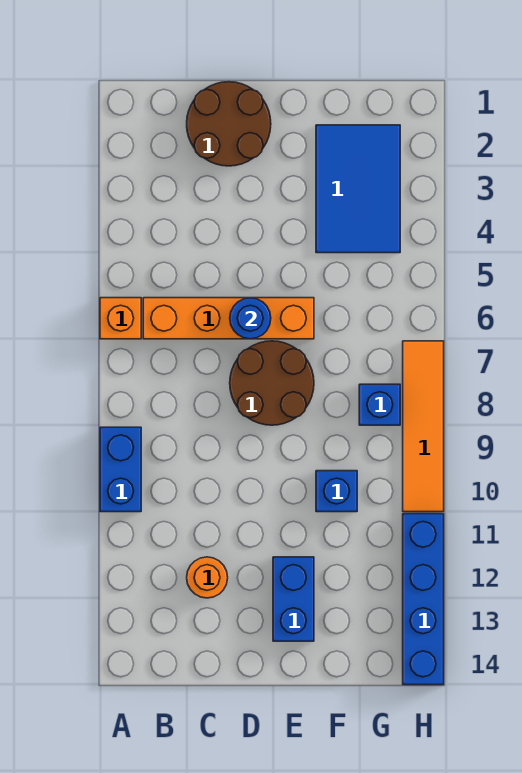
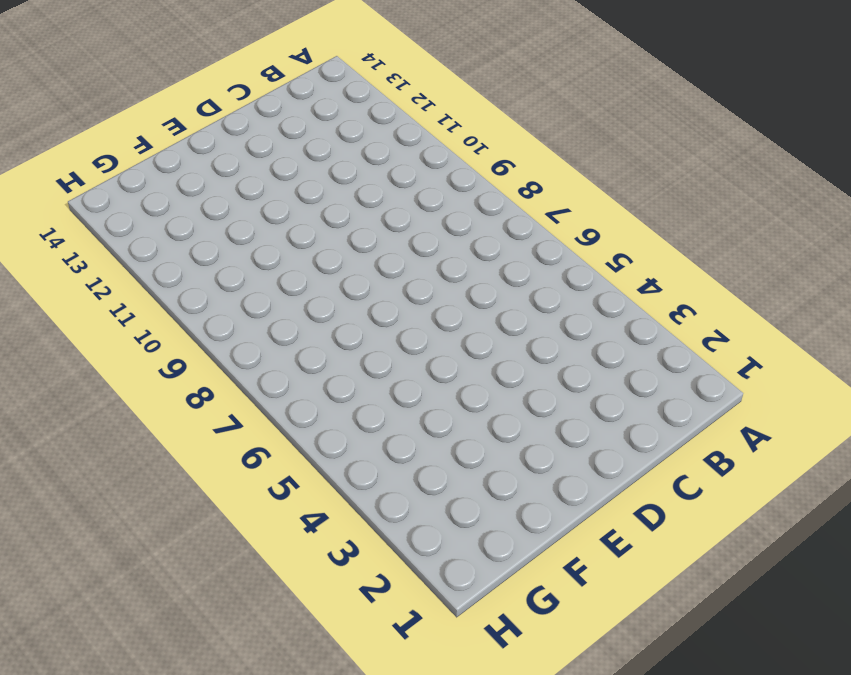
none -> orange 1x1 brick [100,298,141,339]
none -> blue 1x2 brick [100,427,141,512]
none -> orange 1x4 brick [143,298,314,339]

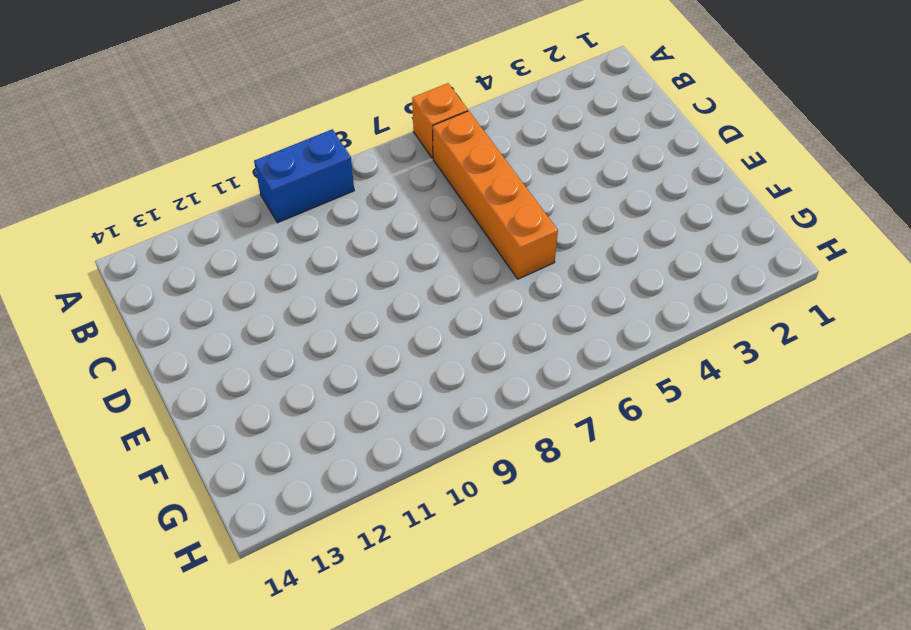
none -> brown 2x2 round brick [187,82,271,166]
none -> orange 1x1 round brick [187,557,228,598]
none -> brown 2x2 round brick [230,341,314,425]

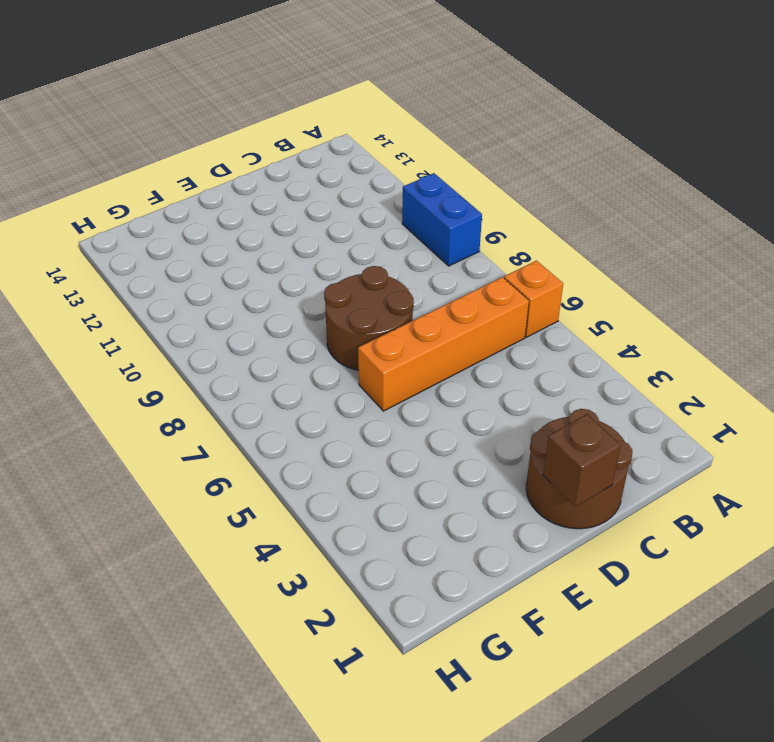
brown 1x1 brick [543,414,620,507] -> none
none -> orange 1x1 round brick [187,557,228,598]
none -> blue 1x2 brick [273,557,314,641]
none -> blue 2x3 tile [316,125,400,253]

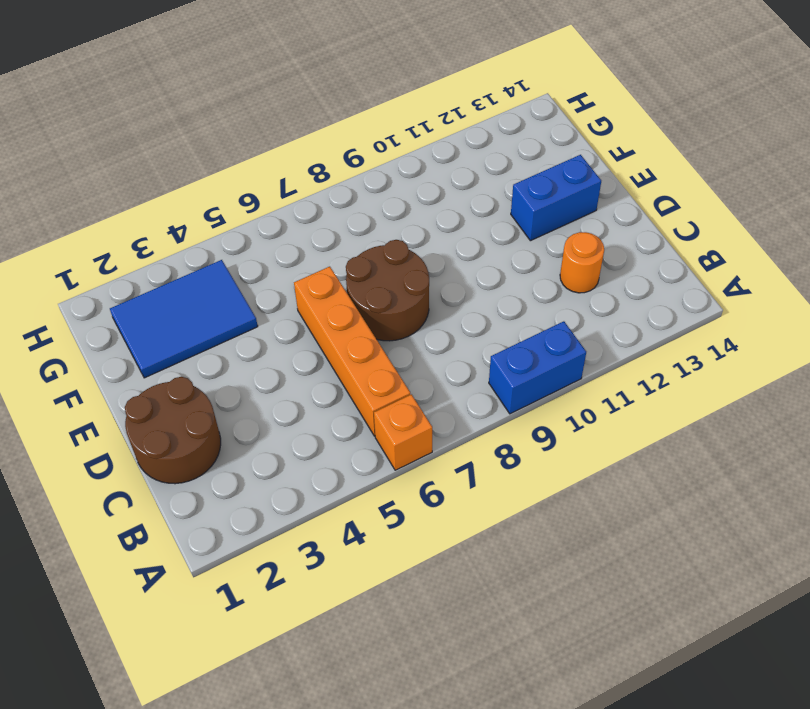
none -> blue 1x1 brick [316,471,357,512]
none -> blue 1x1 brick [359,384,400,425]
none -> orange 1x4 tile [403,341,444,512]

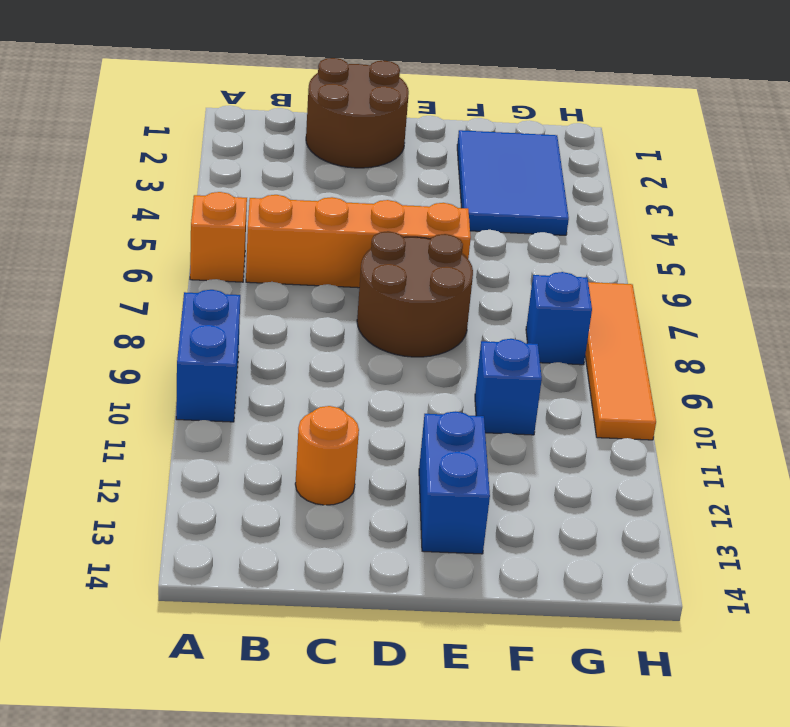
none -> blue 1x4 brick [403,514,444,685]
none -> blue 1x1 round brick [230,298,271,339]

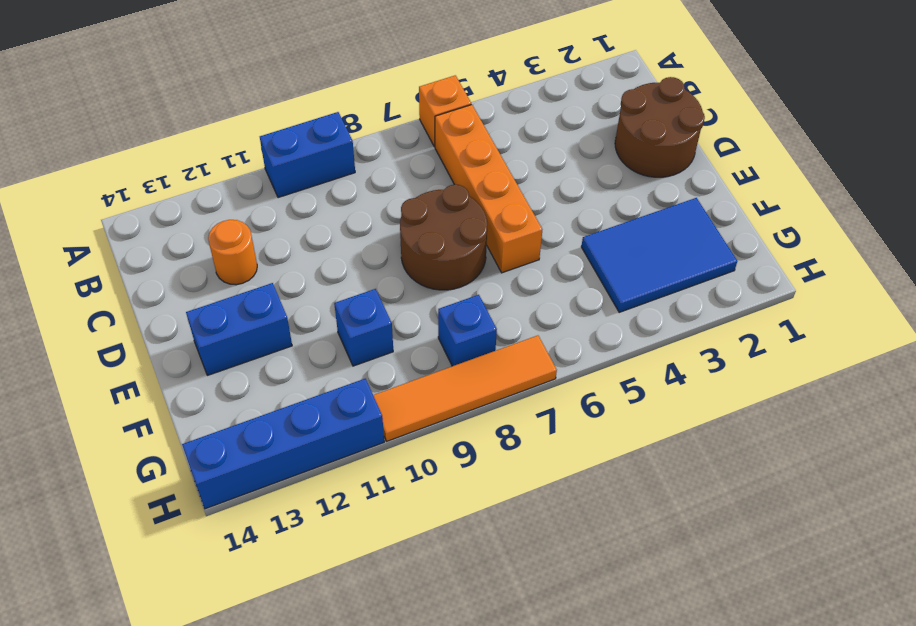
none -> blue 1x1 round brick [230,298,271,339]

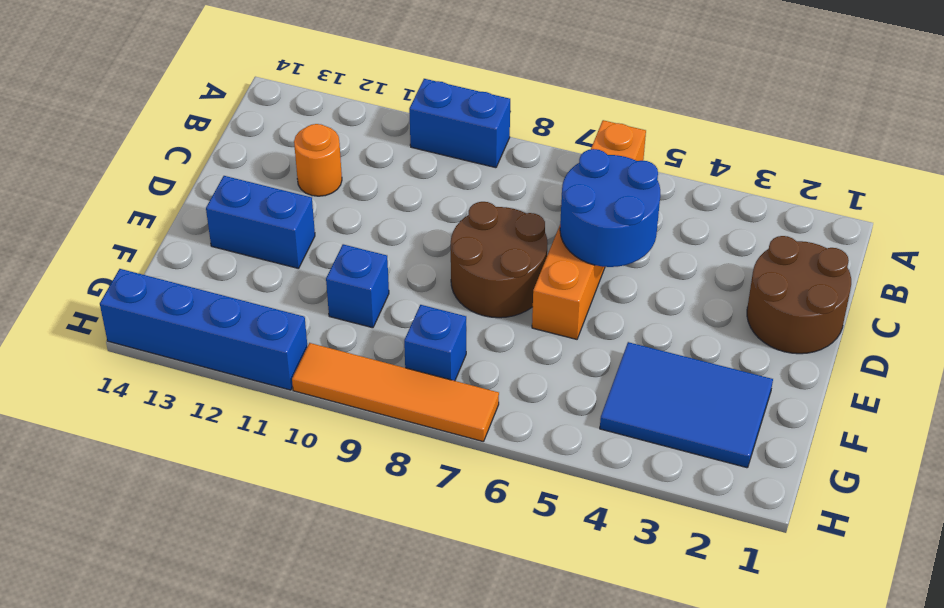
blue 2x2 round brick [560,149,660,267] -> blue 1x1 round brick [230,298,271,339]

